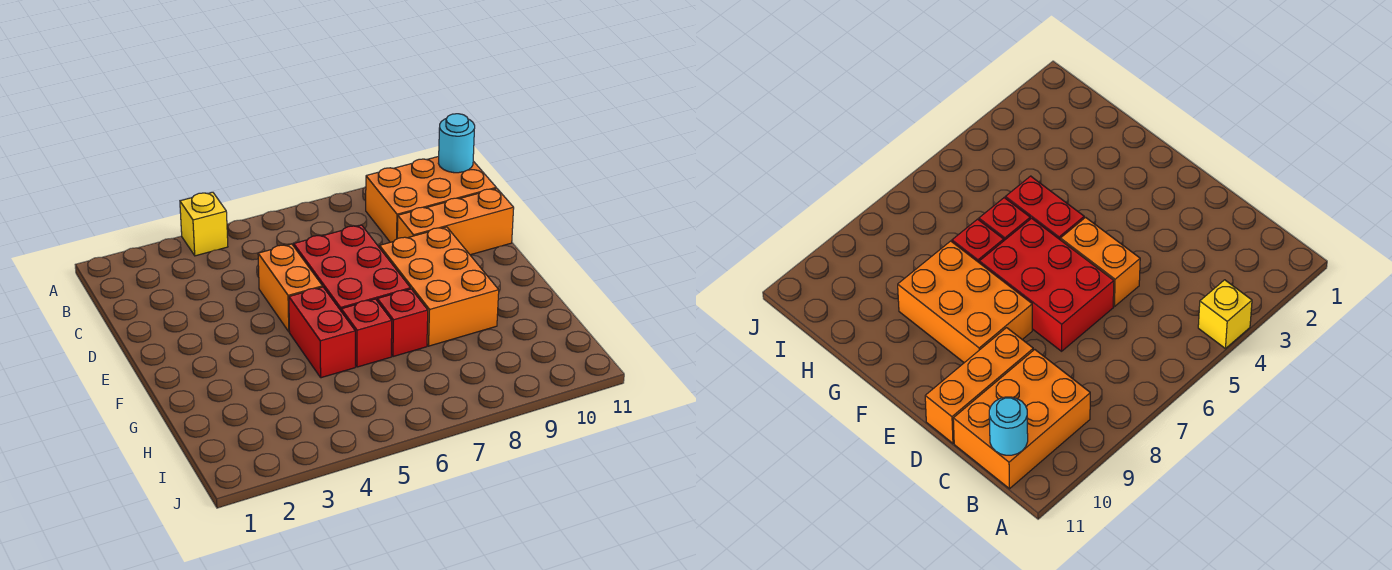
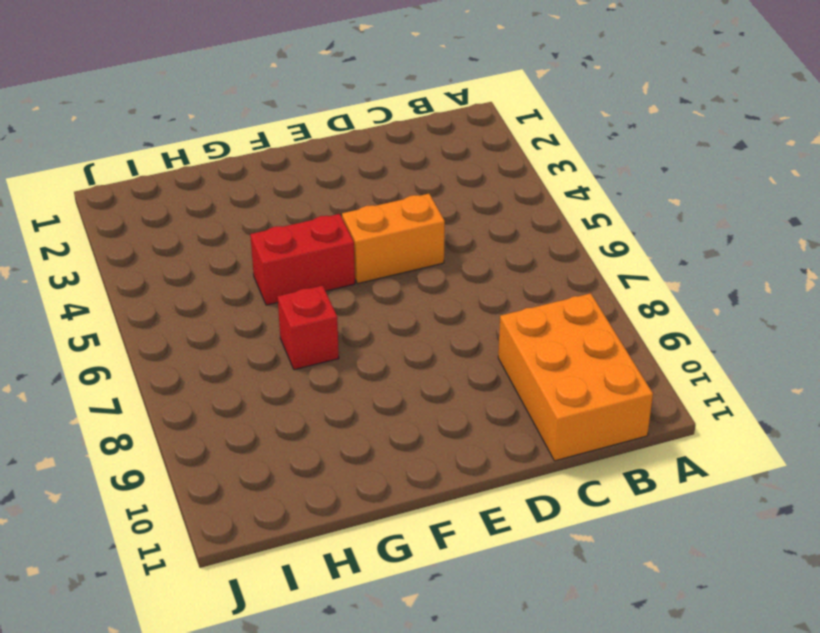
none -> yellow 1x1 brick [180,192,228,256]
none -> red 2x3 brick [294,225,410,311]

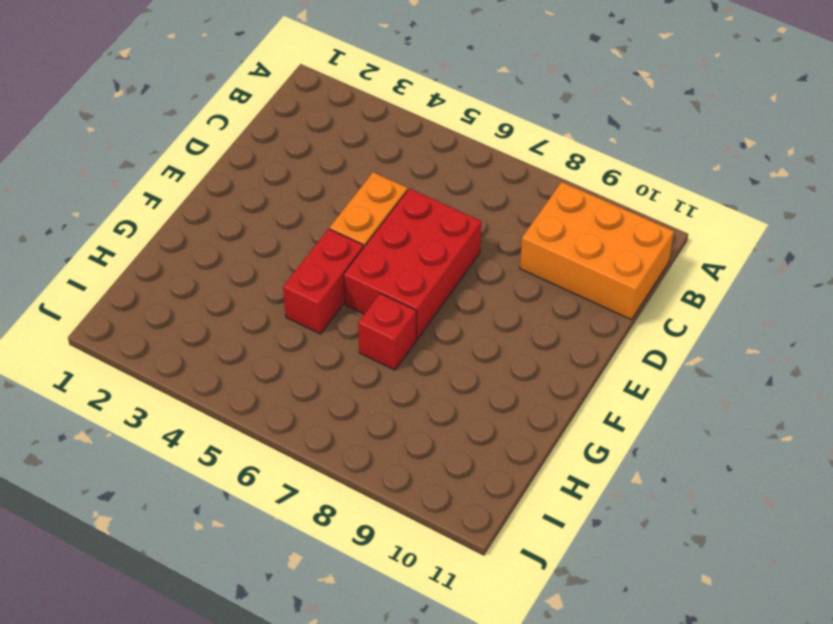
none -> yellow 1x1 brick [180,192,228,256]
none -> orange 1x3 brick [397,188,514,255]

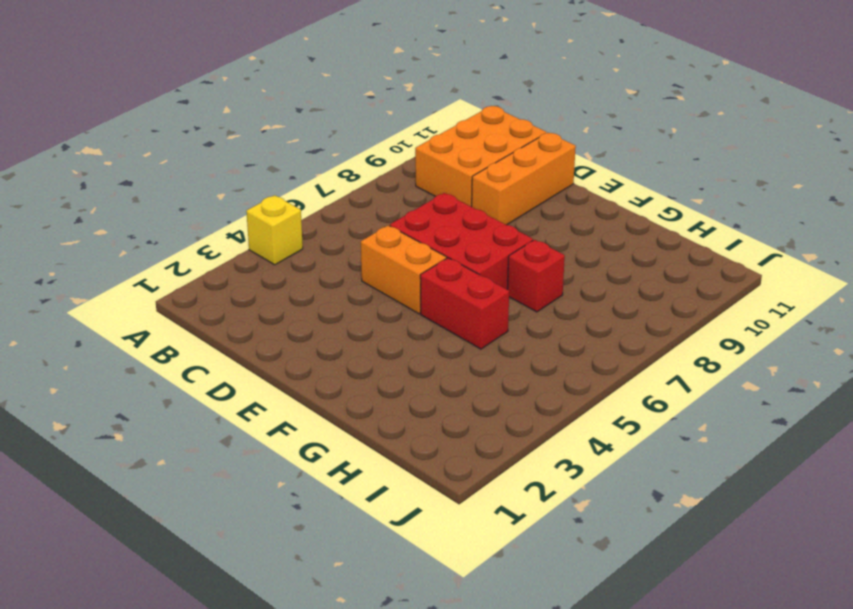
none -> orange 2x3 brick [380,227,499,346]
none -> red 1x1 brick [341,299,392,367]

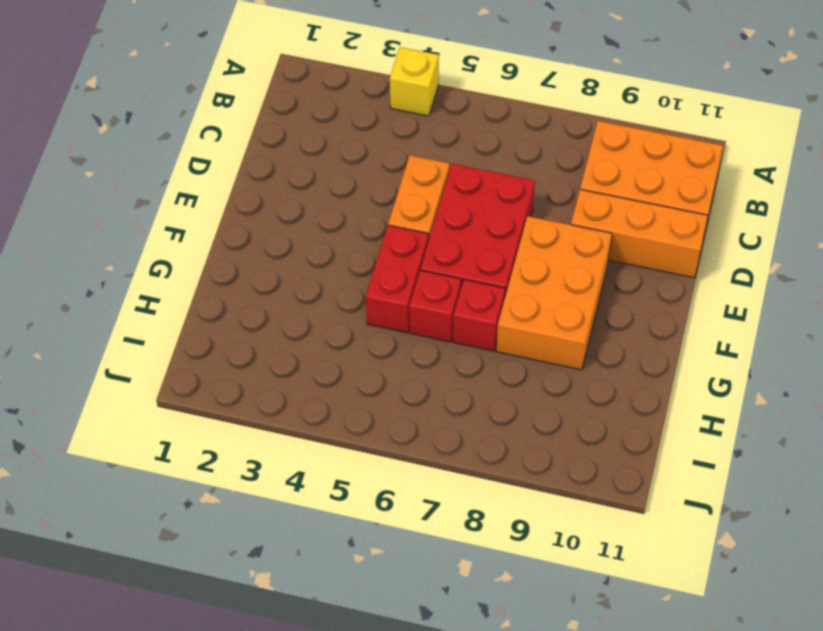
none -> cyan 1x1 round brick [438,114,475,173]

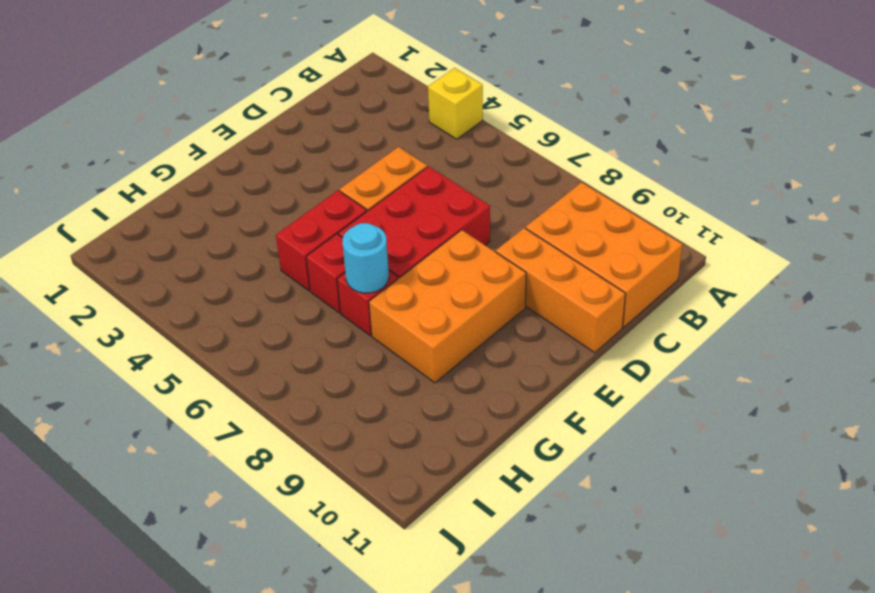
cyan 1x1 round brick [342,223,389,293] -> cyan 1x1 round brick moved to [438,114,475,173]

